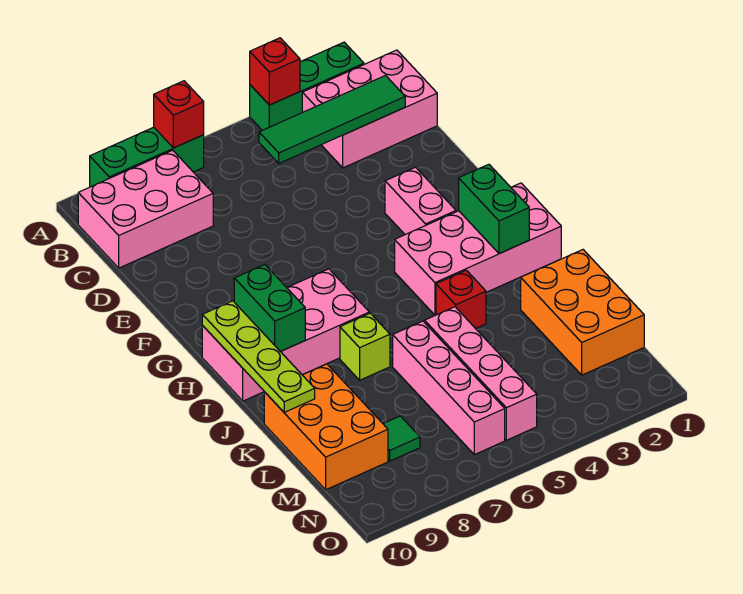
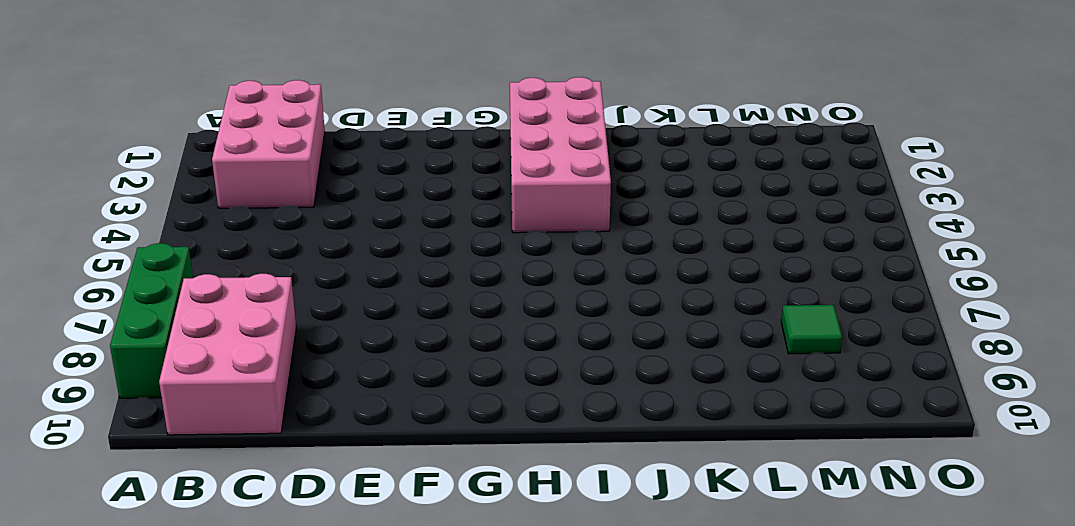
none -> green 1x3 brick [250,42,364,130]
none -> pink 1x2 brick [385,167,456,235]
none -> pink 2x4 brick [202,269,369,401]

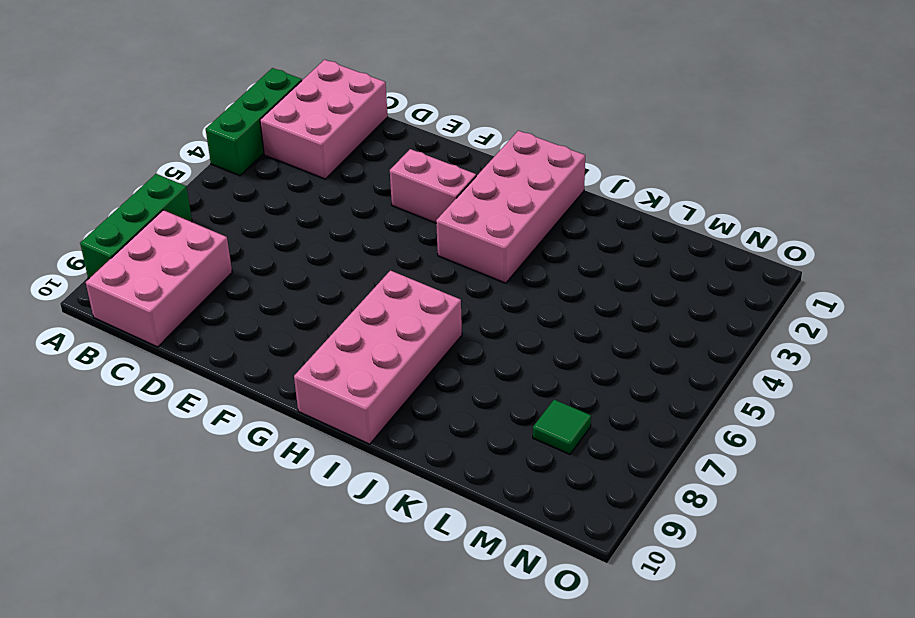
none -> red 1x1 brick [436,270,486,329]
none -> lime 1x1 brick [340,313,390,380]
none -> orange 2x3 brick [521,250,644,375]

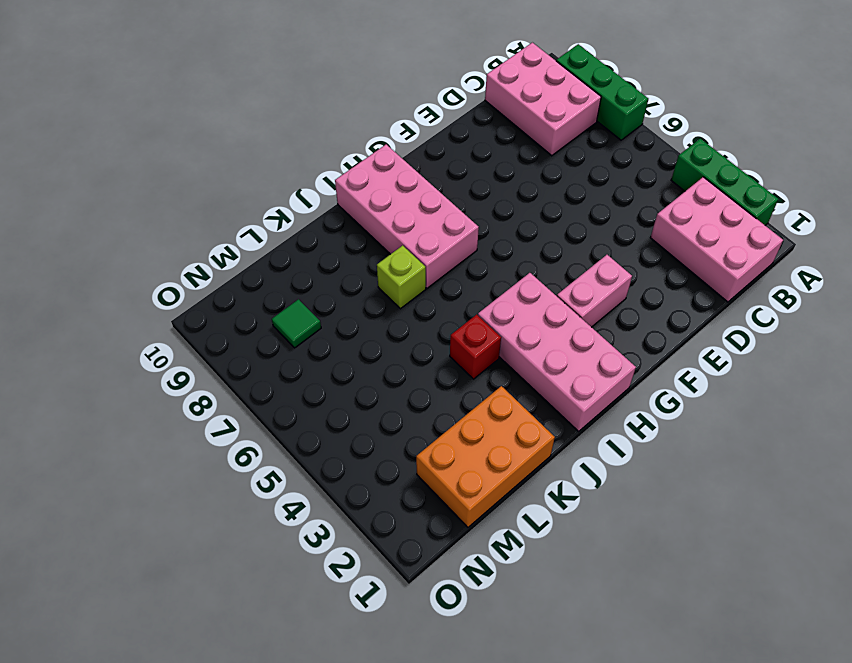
none -> pink 1x4 brick [425,307,537,440]
none -> pink 1x4 brick [393,321,505,455]
none -> orange 2x3 brick [264,364,388,490]

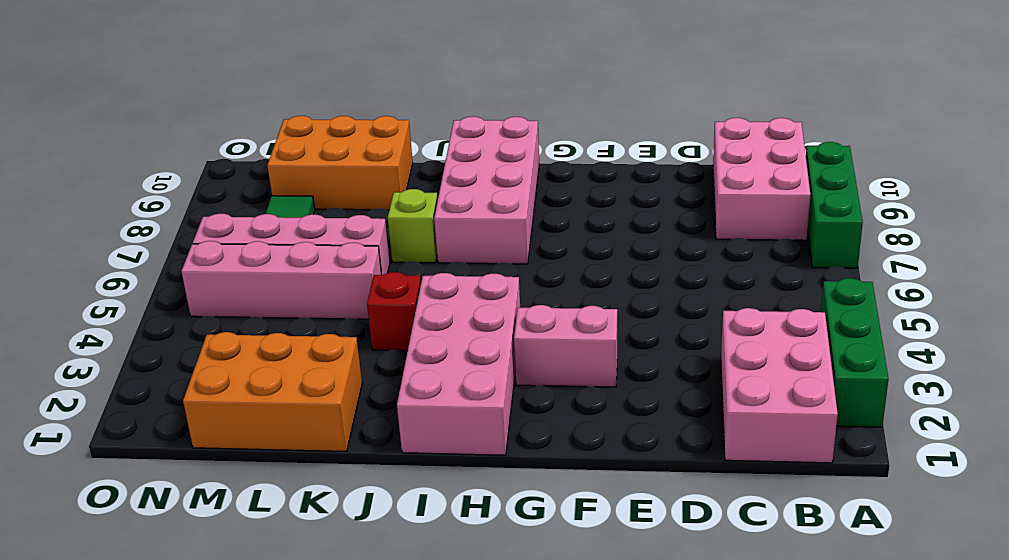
none -> red 1x1 brick [250,38,300,105]
none -> red 1x1 brick [154,81,204,148]
none -> green 1x4 tile [259,76,405,163]

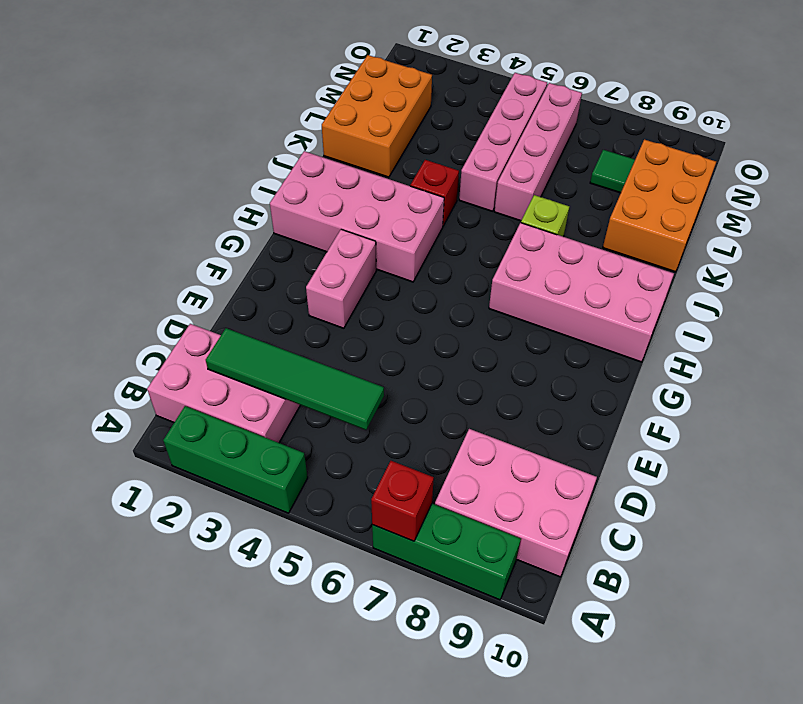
none -> red 1x1 brick [250,38,300,105]
none -> green 1x2 brick [459,164,529,254]
none -> green 1x2 brick [234,265,305,351]

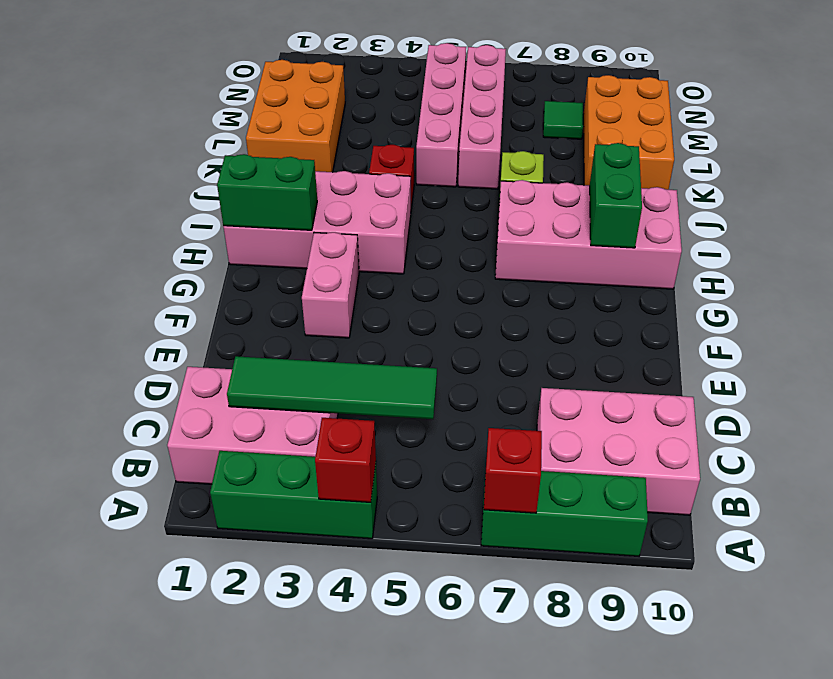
green 1x2 brick [217,154,317,230] -> green 1x2 brick turned to [459,164,529,254]
none -> lime 1x4 plate [202,301,315,412]

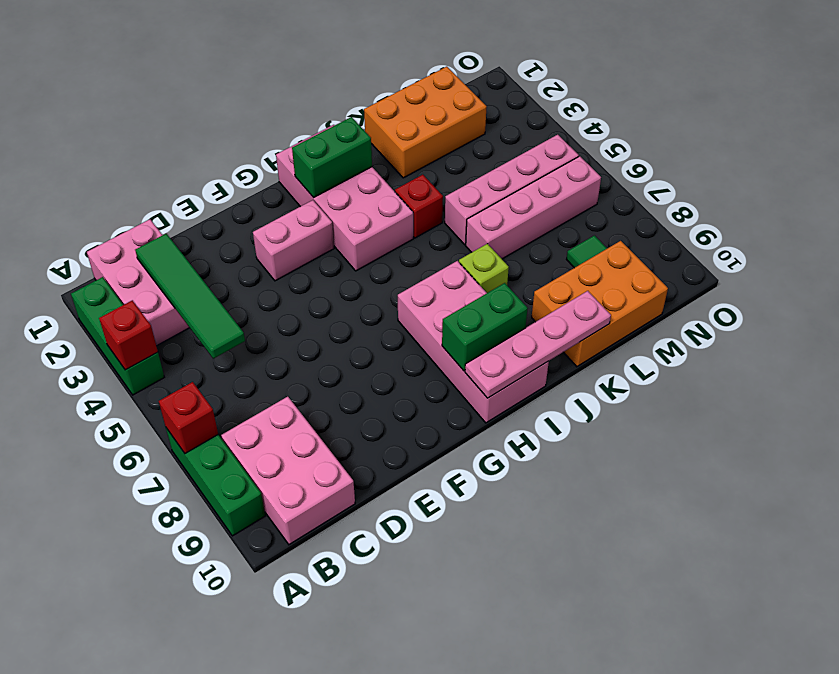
pink 1x4 plate [465,291,611,398] -> lime 1x4 plate [202,301,315,412]

